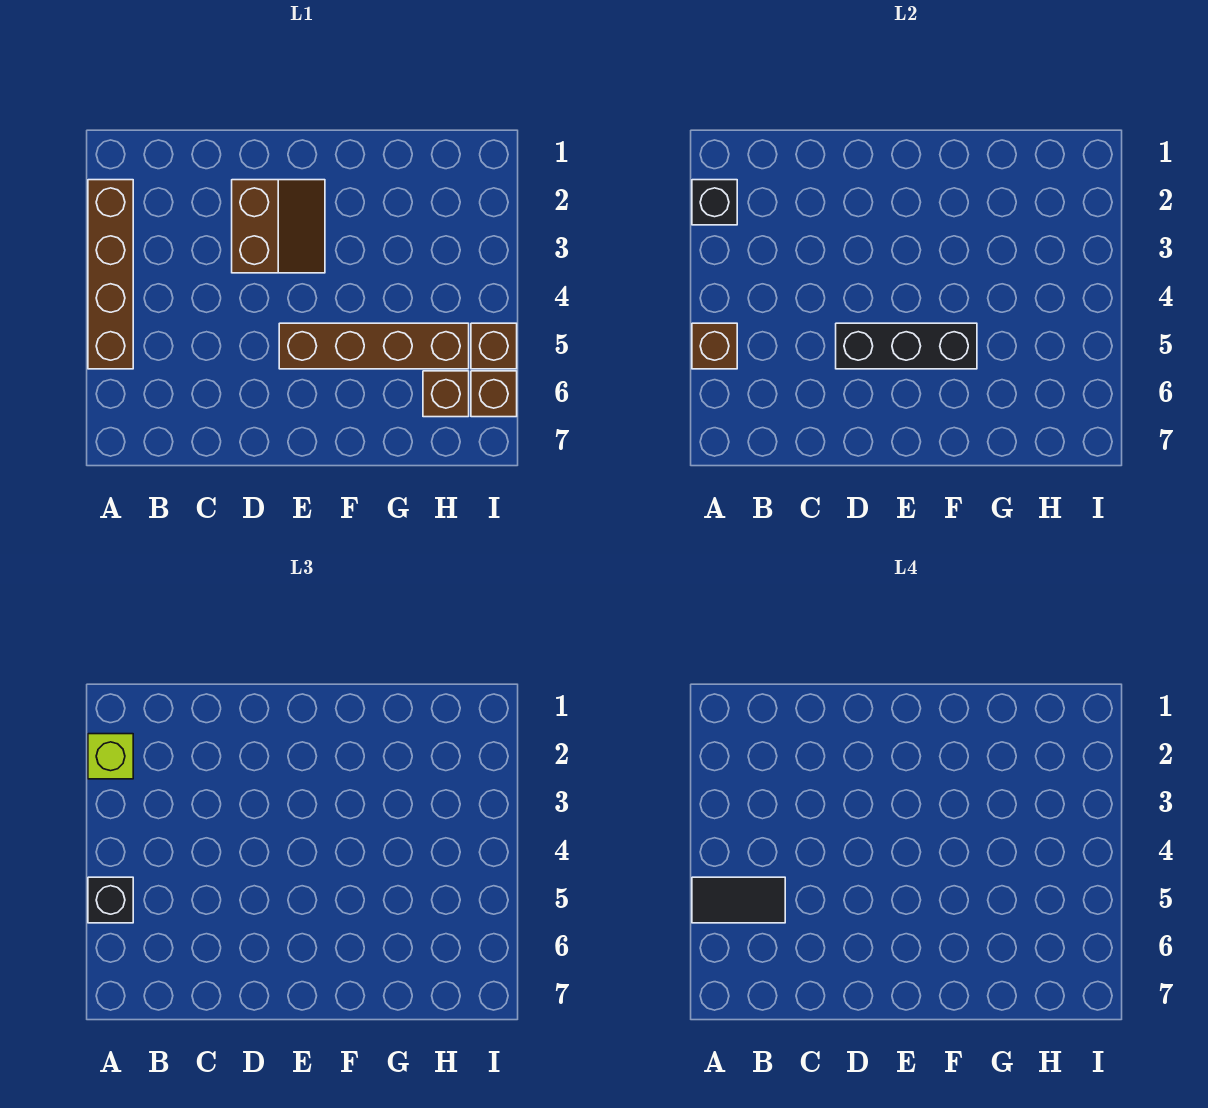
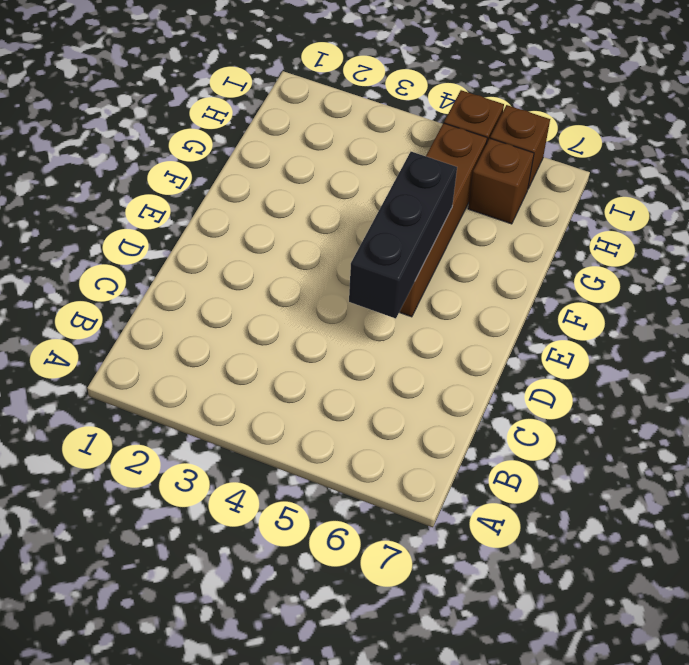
none -> brown 1x4 brick [88,180,133,369]
none -> brown 2x2 slope [232,180,325,273]
none -> black 1x1 brick [692,180,737,225]

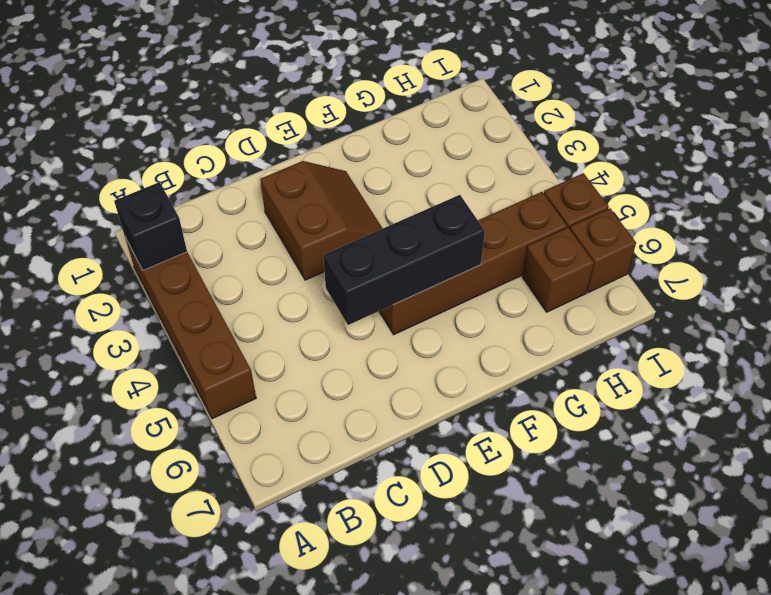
none -> brown 1x1 brick [692,323,737,369]
none -> lime 1x1 brick [88,734,133,779]
none -> black 1x1 brick [88,877,133,923]

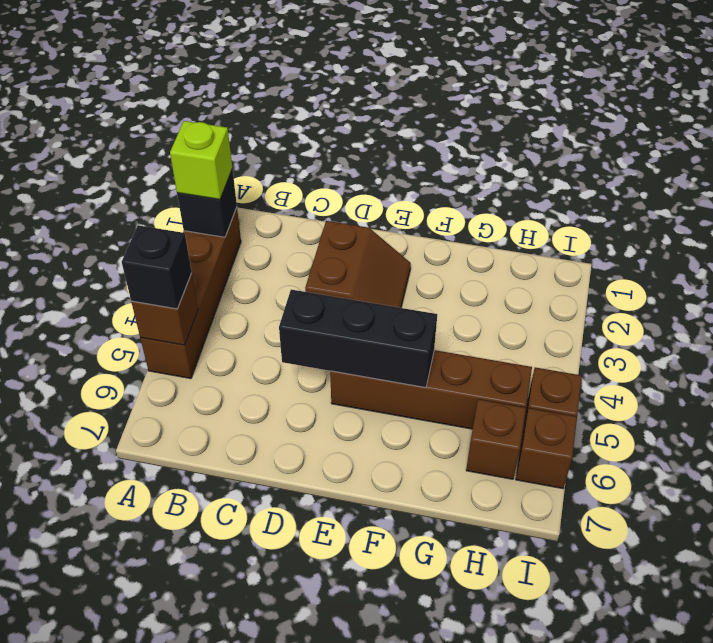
none -> black 1x2 tile [692,877,785,923]

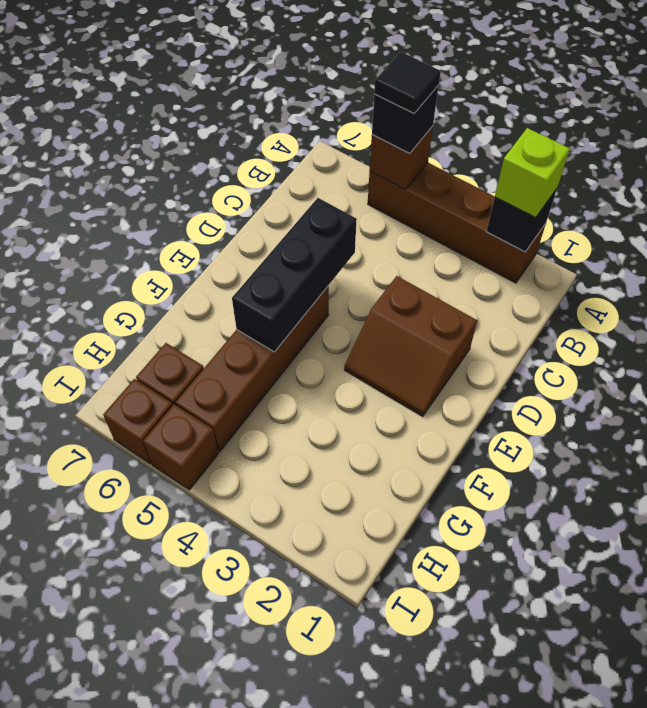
black 1x1 tile [374,52,441,113] -> black 1x2 tile [692,877,785,923]

